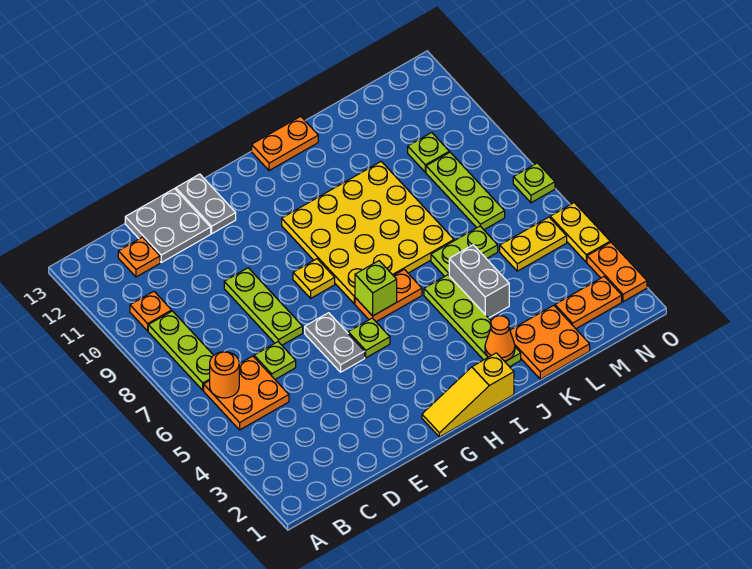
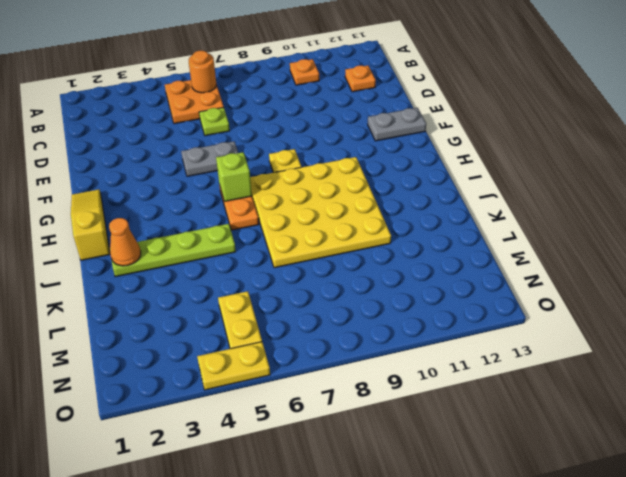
none -> lime 1x3 plate [148,311,214,390]
none -> grey 2x2 plate [125,189,211,262]
none -> lime 1x3 plate [224,268,303,345]

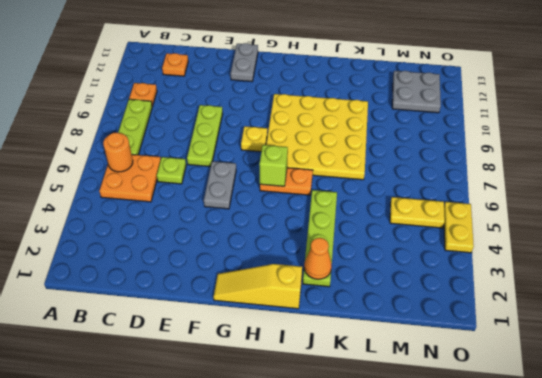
grey 2x2 plate [392,71,441,113] -> grey 2x2 plate moved to [125,189,211,262]
none -> lime 1x1 plate [348,318,390,358]
none -> orange 1x2 plate [252,116,318,171]
none -> orange 2x2 plate [510,305,590,379]

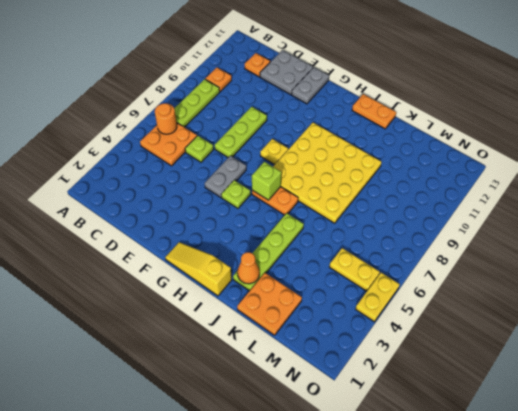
none -> grey 1x2 brick [449,245,509,318]
none -> lime 1x2 plate [431,226,498,276]
none -> orange 1x2 plate [555,277,622,329]

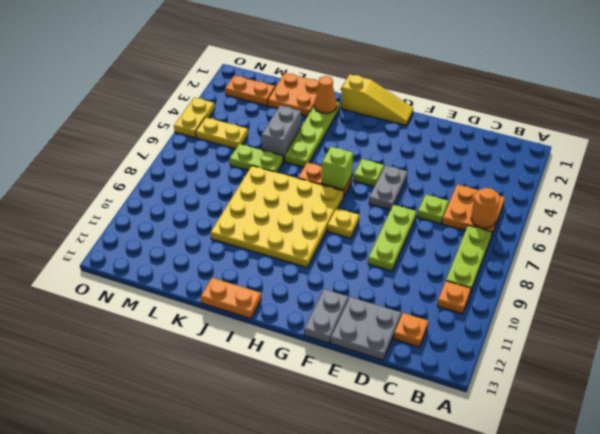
none -> lime 1x3 plate [426,152,505,230]
none -> lime 1x1 plate [408,133,449,172]
none -> orange 1x2 plate [587,242,647,302]

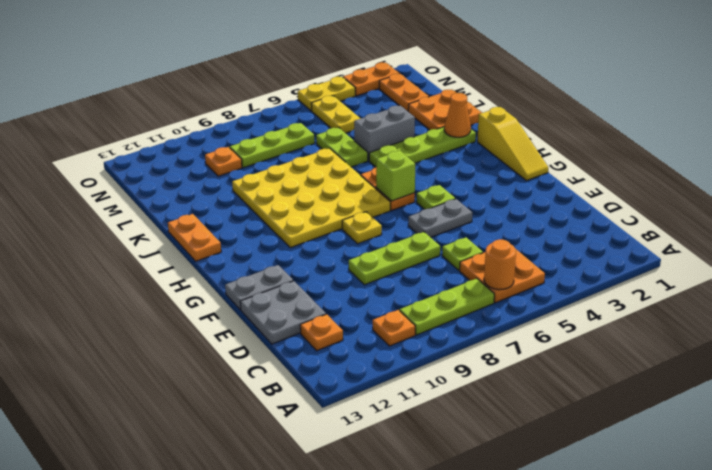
orange 1x1 plate [205,147,242,176] -> lime 1x1 plate [408,133,449,172]
none -> lime 1x1 plate [513,163,555,203]

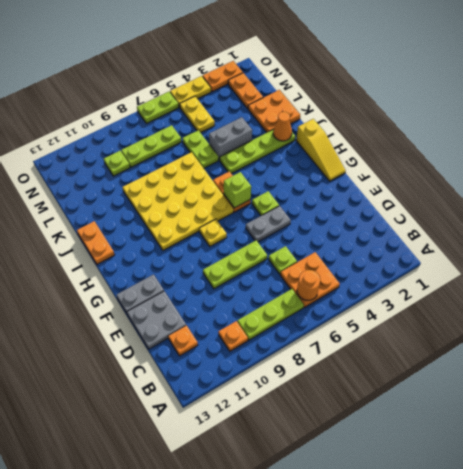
lime 1x2 plate [137,92,179,124] -> lime 1x1 plate [513,163,555,203]

